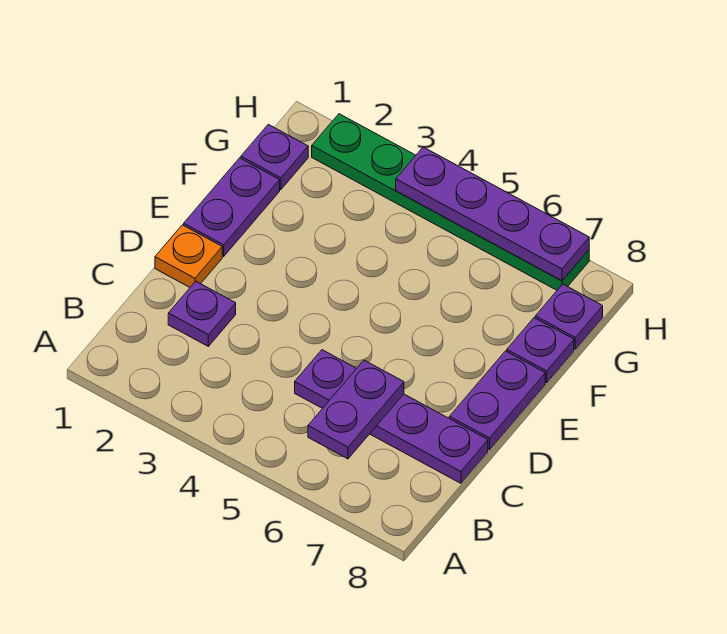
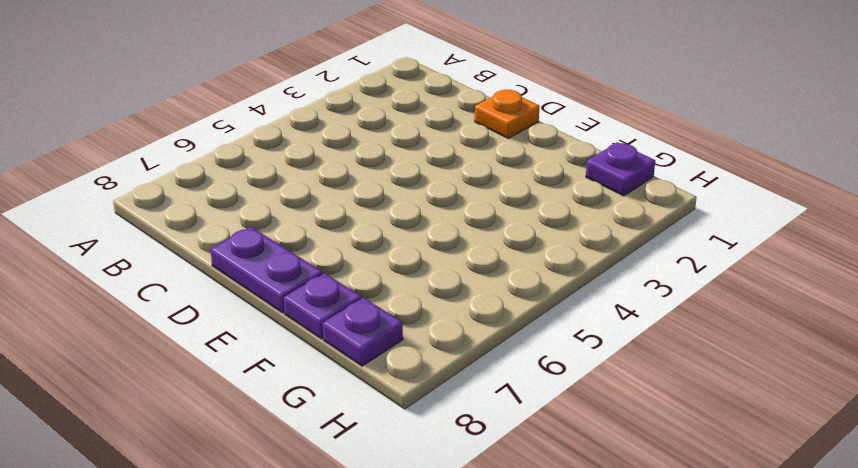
none -> purple 1x1 plate [168,281,236,346]
none -> purple 1x4 plate [295,350,488,483]

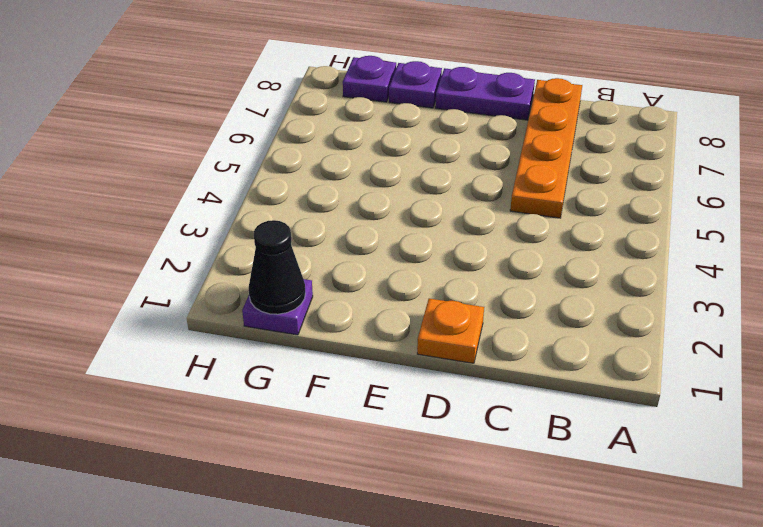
orange 1x4 plate [510,78,582,218] -> purple 1x4 plate [295,350,488,483]
black 1x1 cone [249,220,305,314] -> none
none -> purple 1x1 plate [168,281,236,346]
none -> purple 1x2 plate [184,158,280,257]

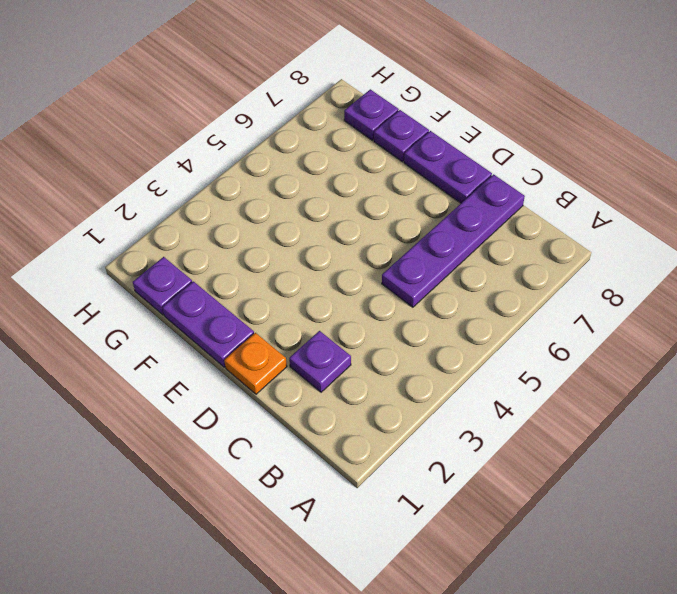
none -> green 1x6 plate [312,114,589,290]
none -> purple 1x2 plate [308,360,404,459]

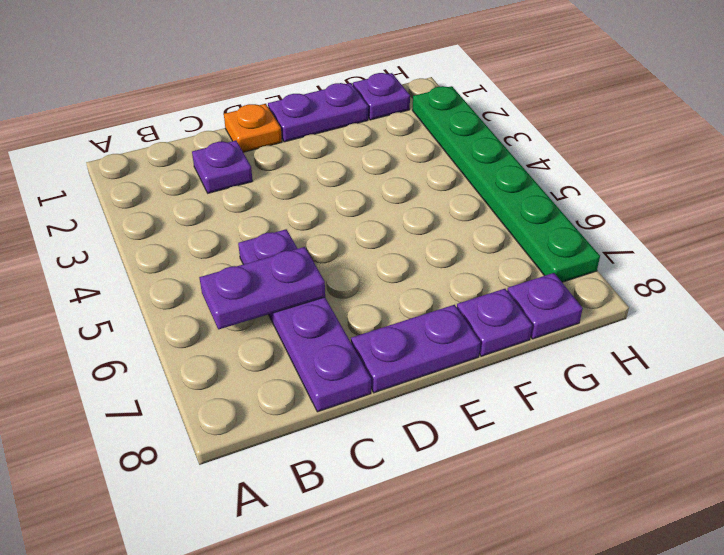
none -> purple 1x4 plate [396,147,589,281]

